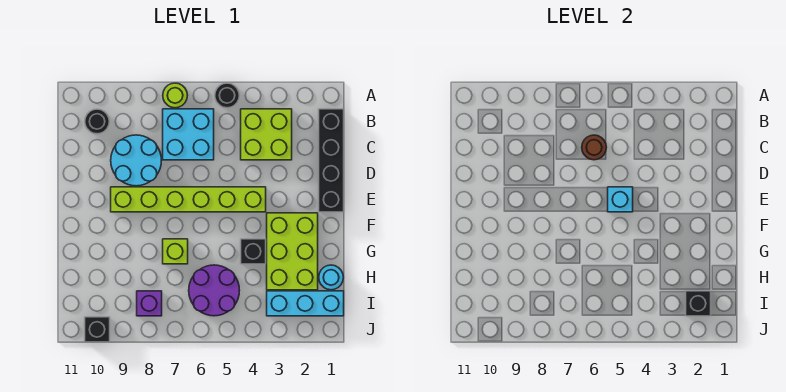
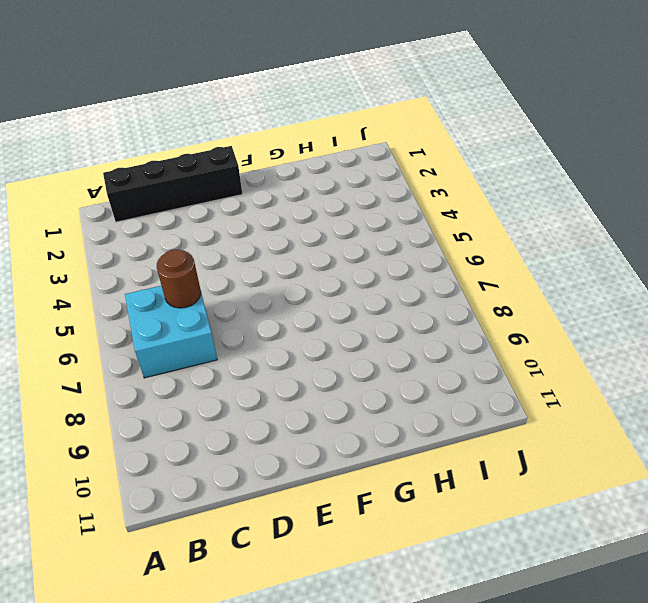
none -> black 1x1 round brick [215,83,239,108]
none -> lime 1x1 round brick [163,83,187,108]
none -> lime 2x2 brick [241,109,292,160]

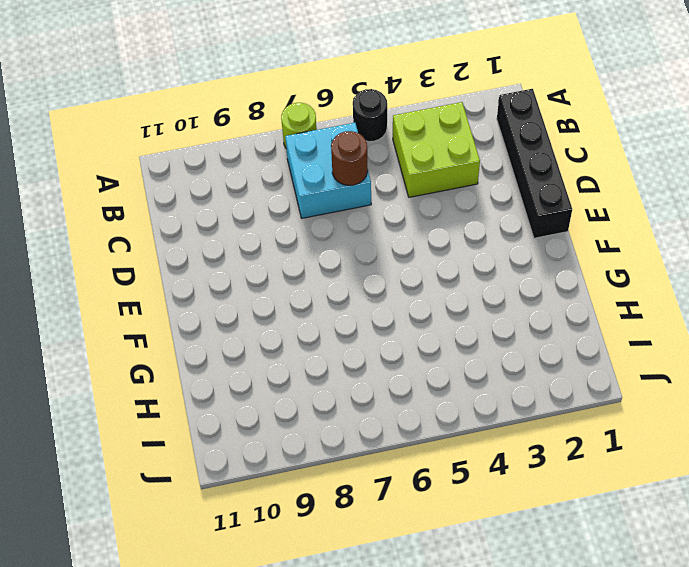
none -> black 1x1 round brick [85,109,109,134]
none -> cyan 2x2 round brick [111,135,161,186]
none -> lime 1x6 brick [111,187,266,212]

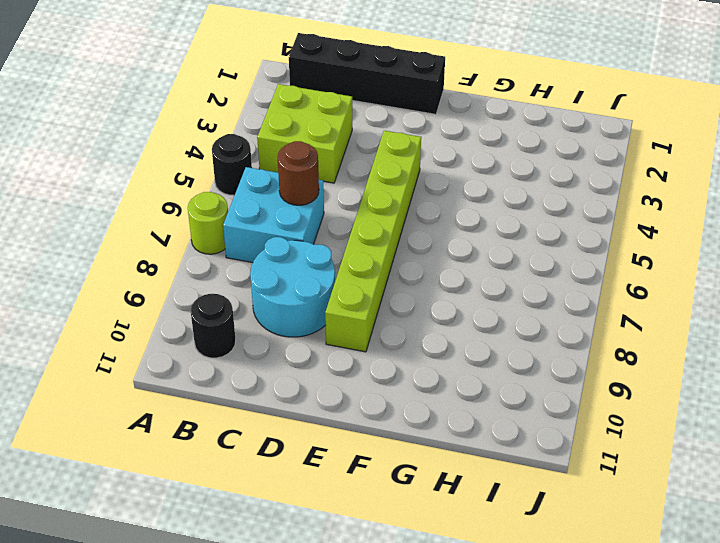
none -> lime 2x3 brick [267,213,318,290]
none -> black 1x1 brick [241,239,266,264]
none -> lime 1x1 brick [163,239,188,264]

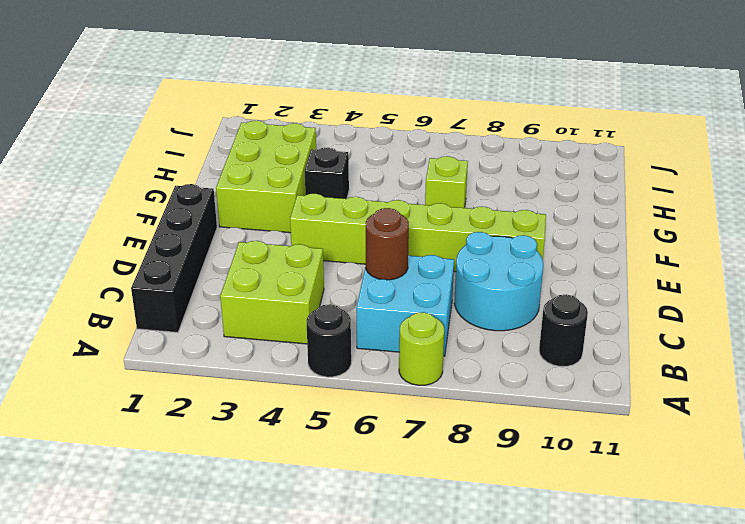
none -> cyan 1x1 round brick [319,265,343,290]
none -> purple 2x2 round brick [189,265,239,316]
none -> cyan 1x3 brick [267,291,344,316]

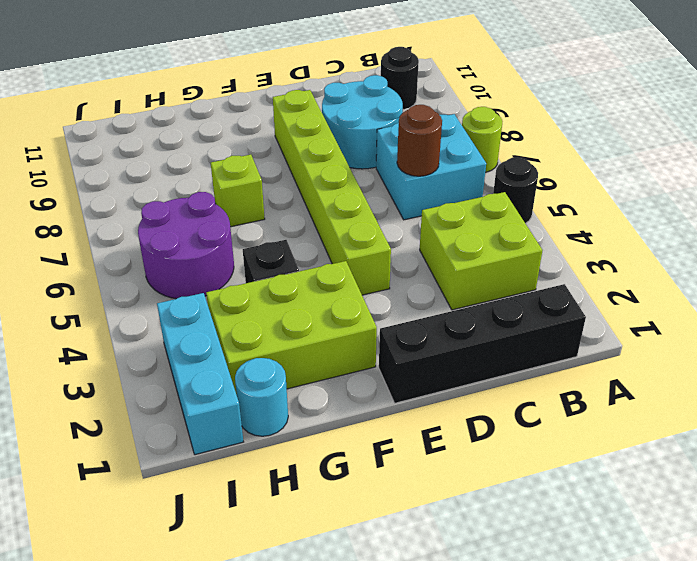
none -> purple 1x1 brick [137,291,162,316]
none -> black 1x1 brick [85,317,110,342]
none -> cyan 1x1 brick [608,187,633,212]

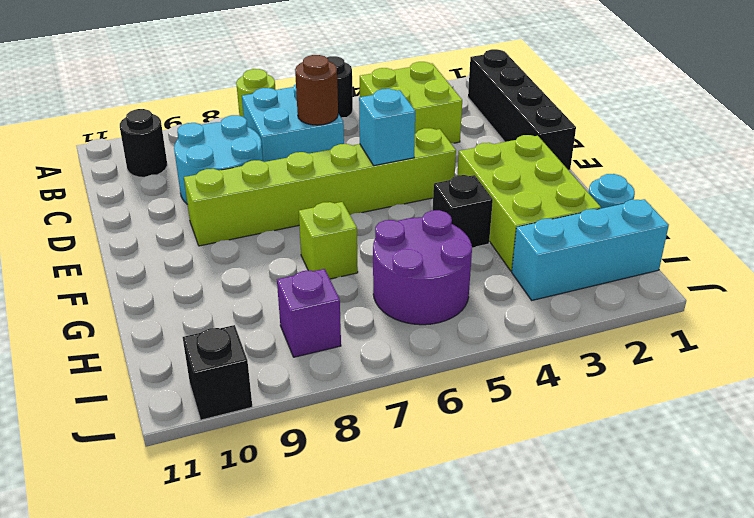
none -> black 1x1 brick [686,291,711,316]

